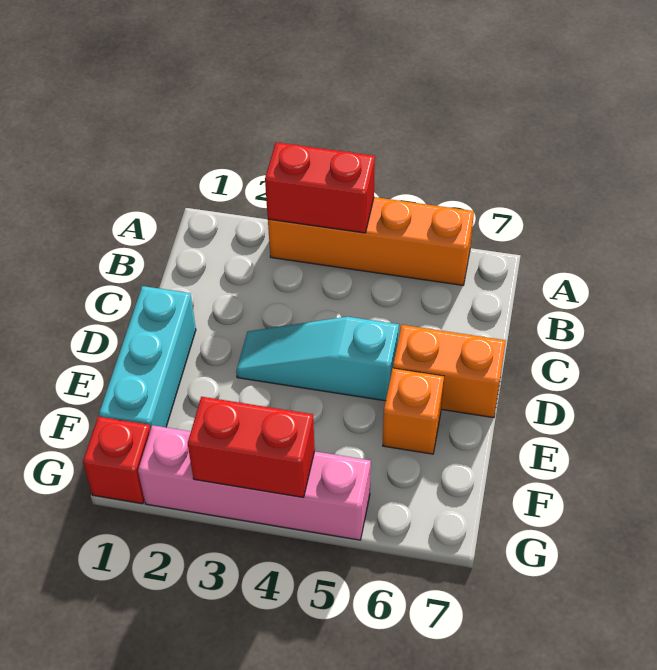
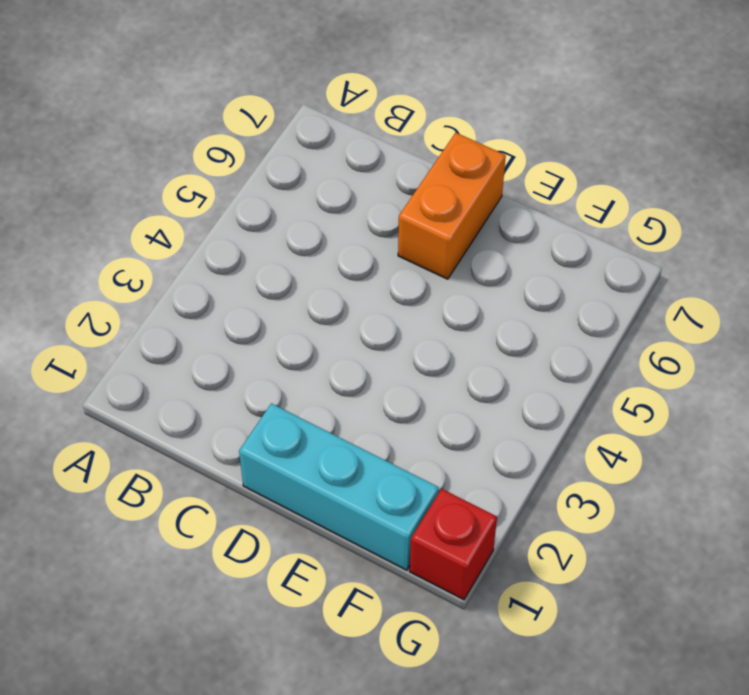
none -> orange 1x4 brick [268,197,474,285]
none -> cyan 1x3 slope [236,317,399,401]

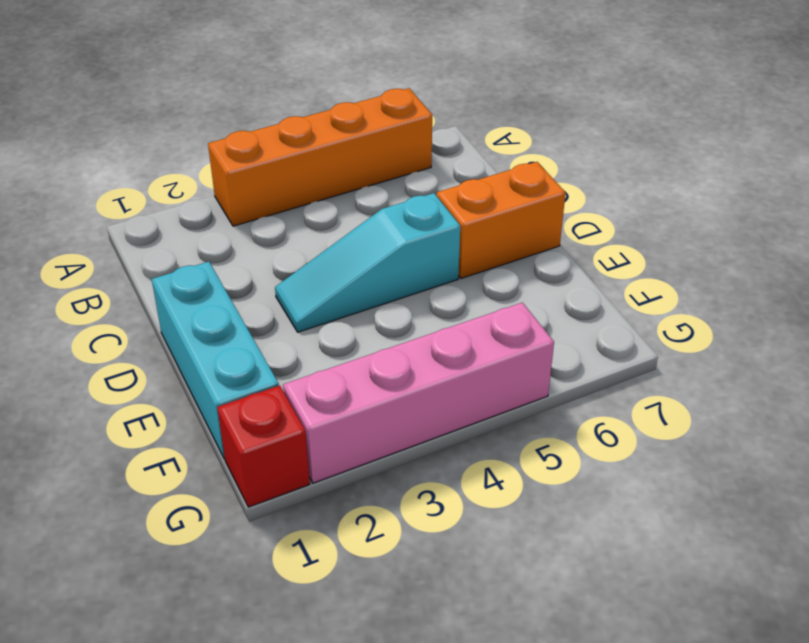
none -> orange 1x1 brick [383,368,444,454]
none -> red 1x2 brick [265,143,375,233]

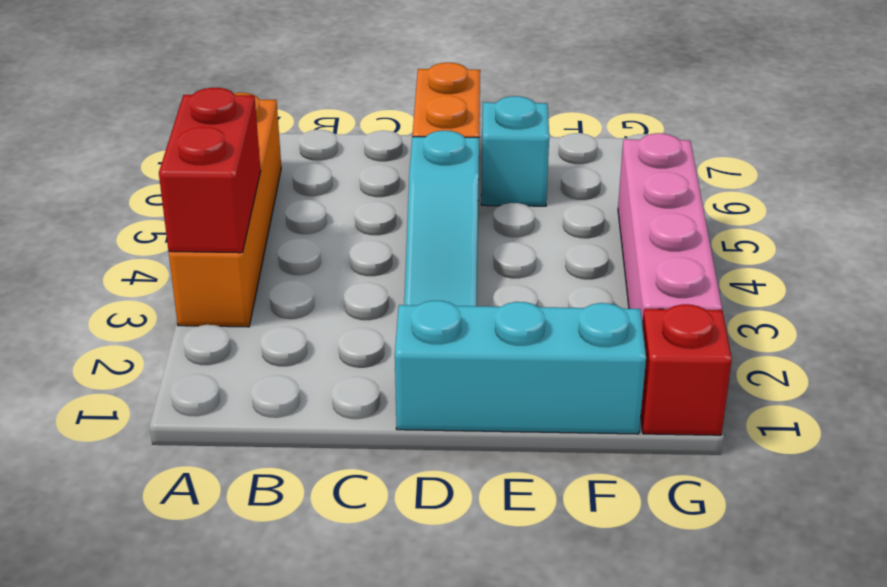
cyan 1x1 brick [481,96,549,206] -> orange 1x1 brick [383,368,444,454]
none -> red 1x2 brick [188,397,315,497]

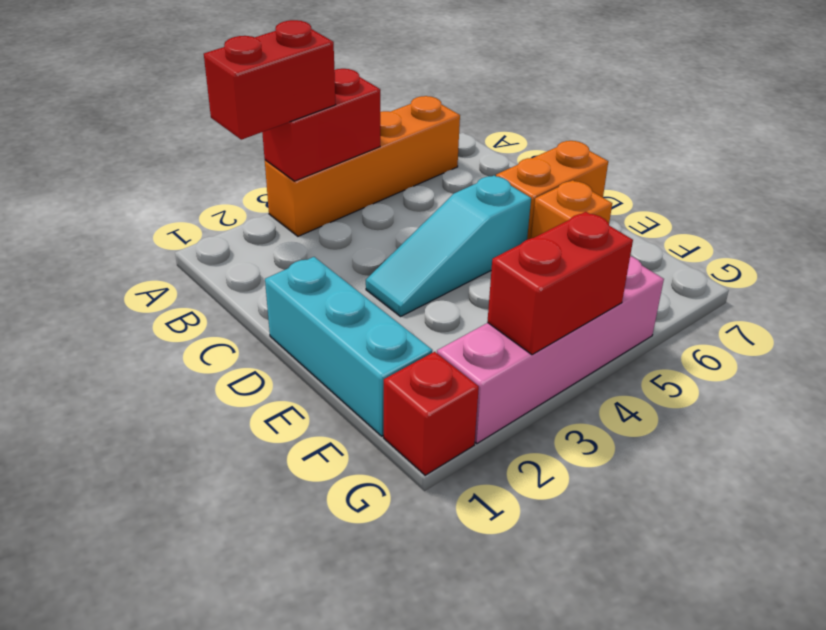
red 1x2 brick [204,20,336,140] -> none

